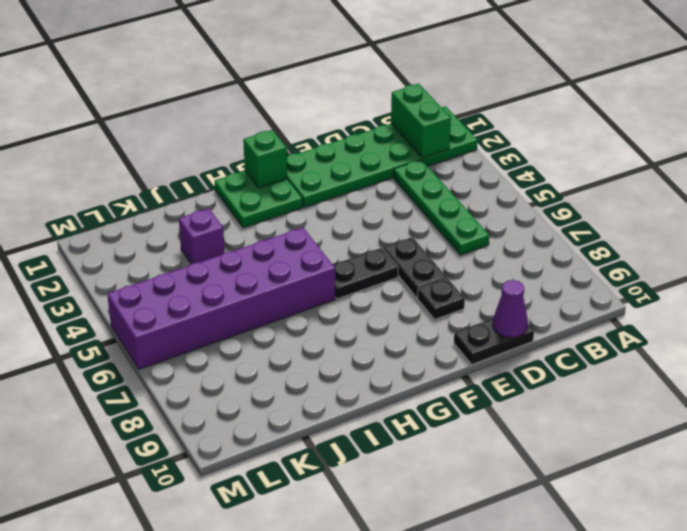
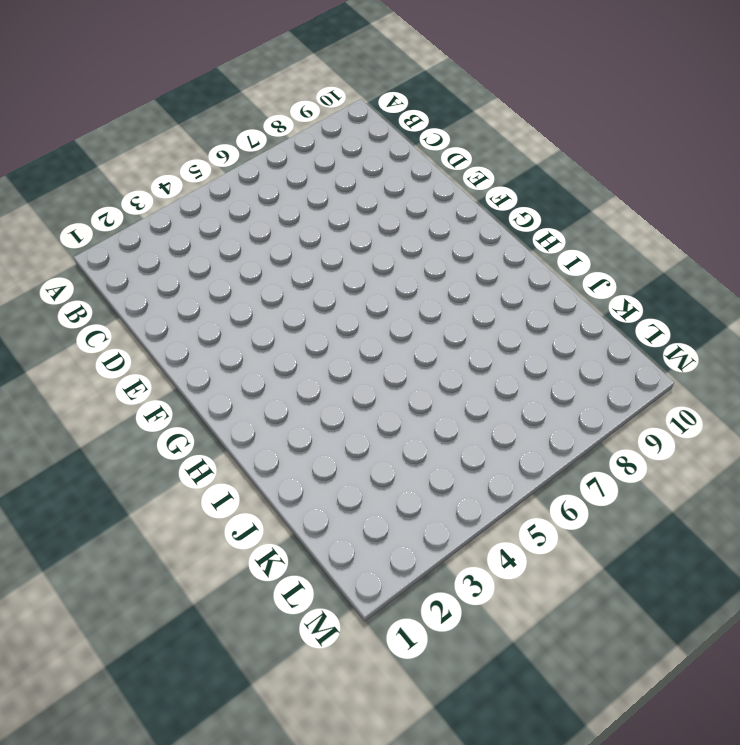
none -> green 2x6 plate [287,106,478,207]
none -> green 1x4 plate [394,160,489,255]
none -> black 1x2 plate [454,318,534,364]

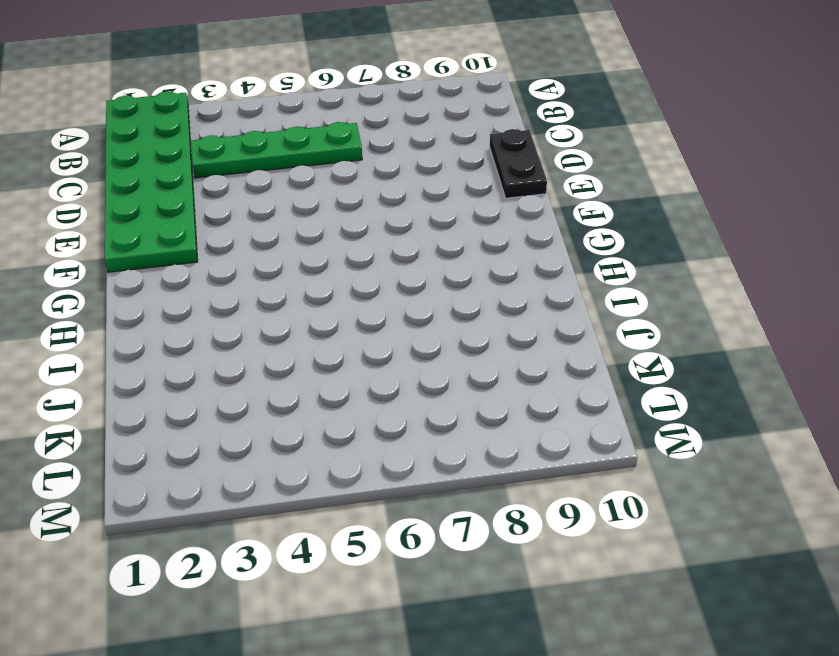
none -> black 1x2 plate [383,237,447,298]
none -> black 1x1 plate [418,278,465,319]
none -> black 1x2 plate [333,248,398,299]

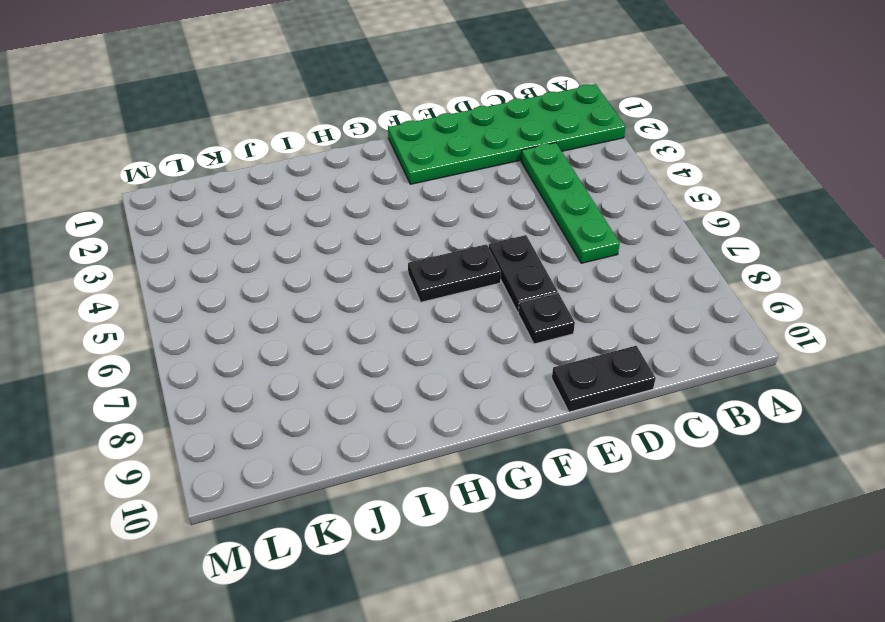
none -> green 2x2 plate [215,171,303,228]
none -> purple 2x6 brick [107,228,335,369]
none -> purple 1x1 brick [179,208,225,264]

